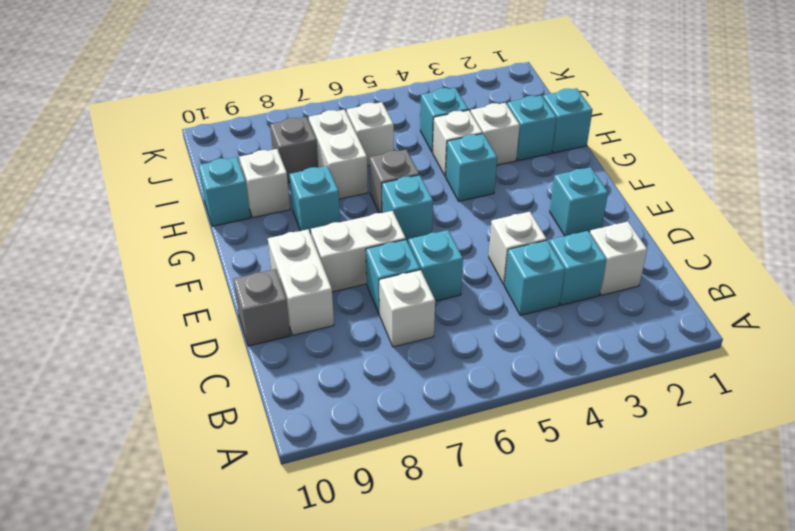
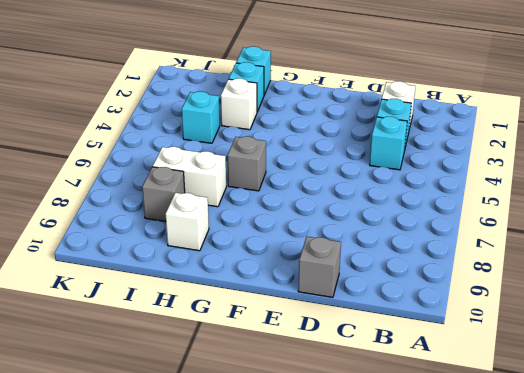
none -> white 1x1 brick [379,270,435,347]
none -> white 1x1 brick [489,212,547,284]
none -> cyan 1x1 brick [408,230,463,301]

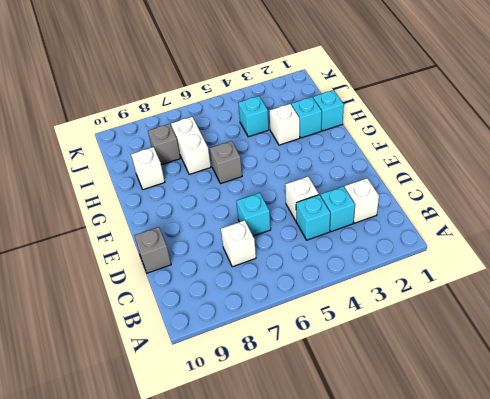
none -> cyan 1x1 brick [366,240,420,315]
none -> white 1x2 brick [268,229,334,335]
none -> cyan 1x1 brick [550,167,608,236]

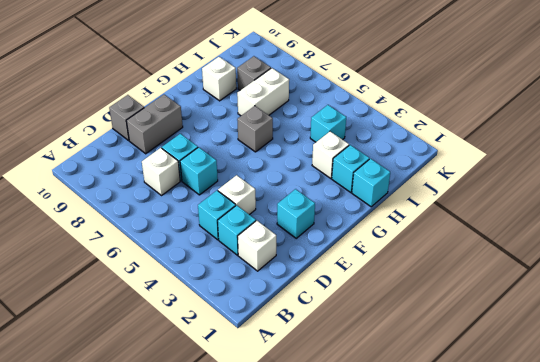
grey 1x2 brick [126,95,183,154] -> white 1x2 brick [268,229,334,335]
none -> white 1x2 brick [311,211,406,292]
none -> cyan 1x1 brick [382,175,433,242]
none -> cyan 1x1 brick [446,134,497,201]

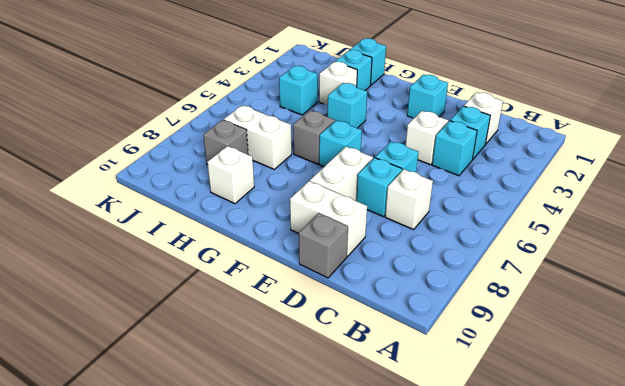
none -> cyan 1x1 brick [289,166,340,234]
none -> white 1x1 brick [433,110,482,176]
none -> cyan 1x1 brick [199,157,250,226]

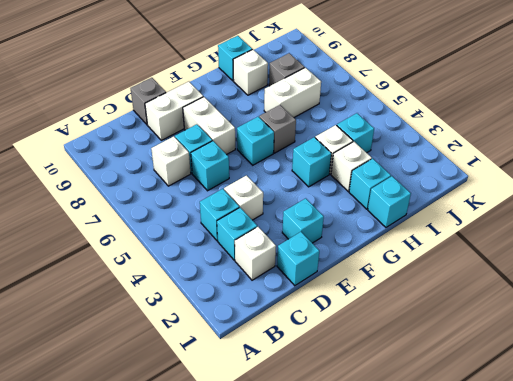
cyan 1x1 brick [277,232,319,286] -> cyan 1x1 brick moved to [289,166,340,234]
none -> white 1x1 brick [347,102,394,166]

